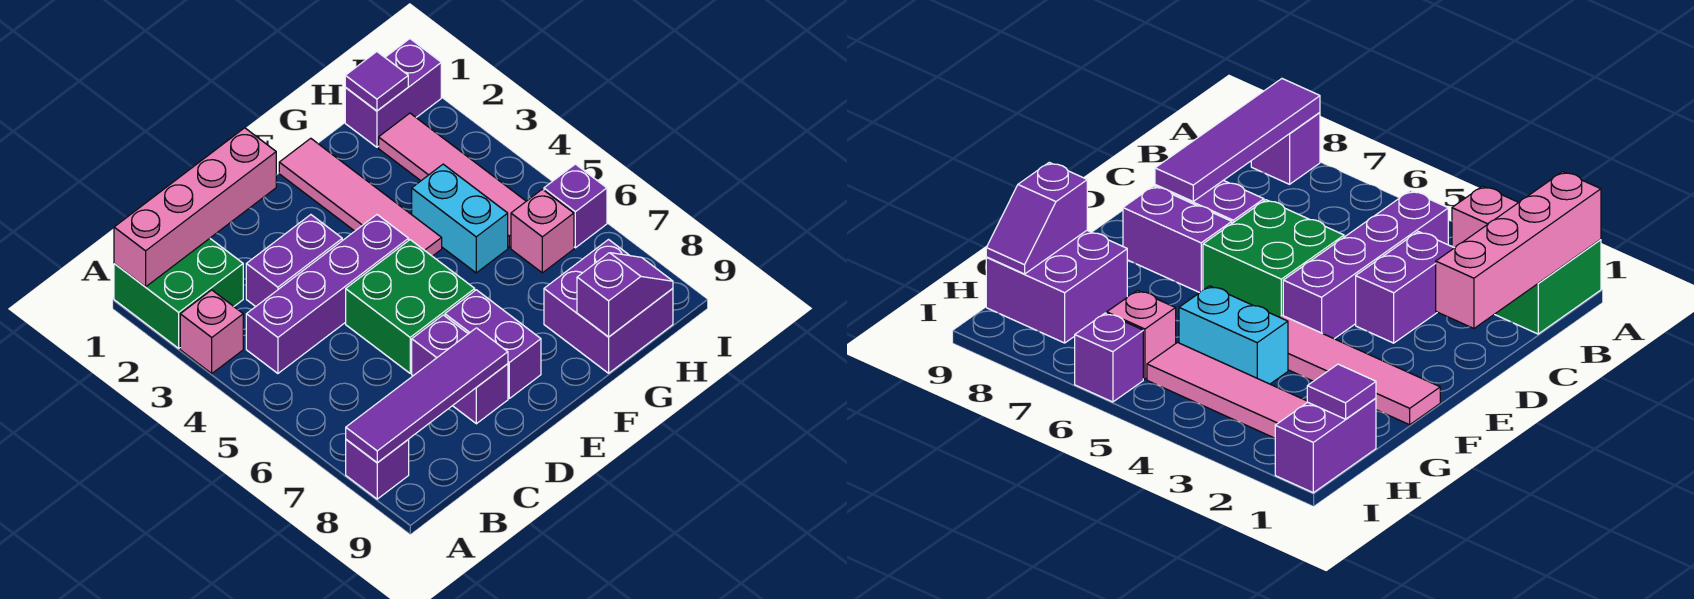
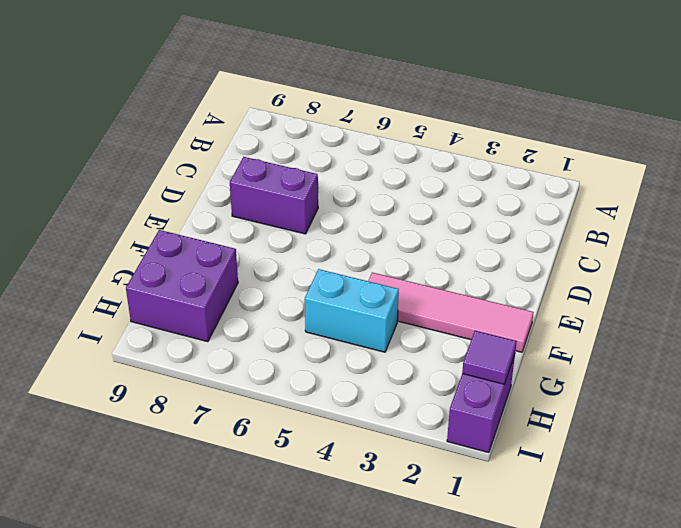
none -> green 2x2 brick [114,238,243,348]
none -> pink 1x1 brick [180,290,243,373]
none -> purple 1x1 brick [346,439,409,499]

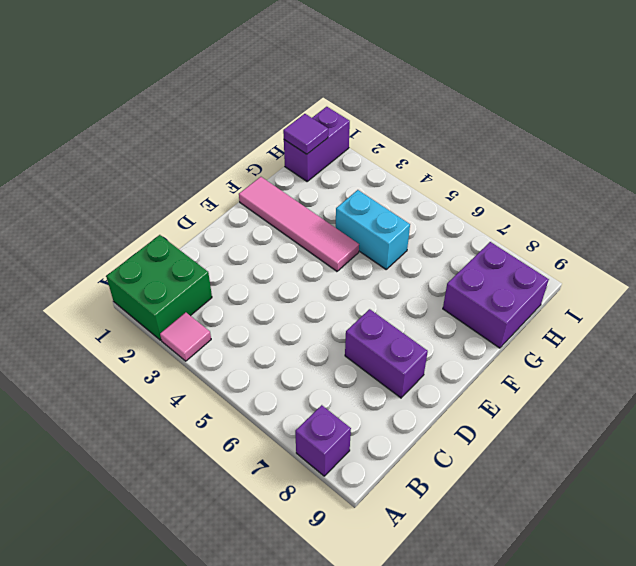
pink 1x1 tile [160,312,211,361] -> pink 1x1 brick [180,290,243,373]
none -> purple 1x4 brick [246,215,409,373]
none -> purple 1x2 brick [246,215,342,307]
none -> green 2x2 brick [346,240,475,373]

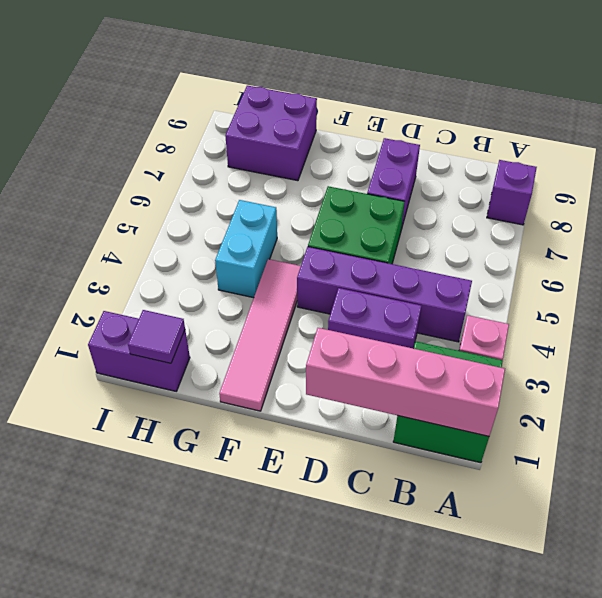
none -> purple 1x2 brick [445,290,541,398]
none -> pink 1x4 tile [379,113,526,248]
none -> pink 1x1 brick [511,189,574,273]

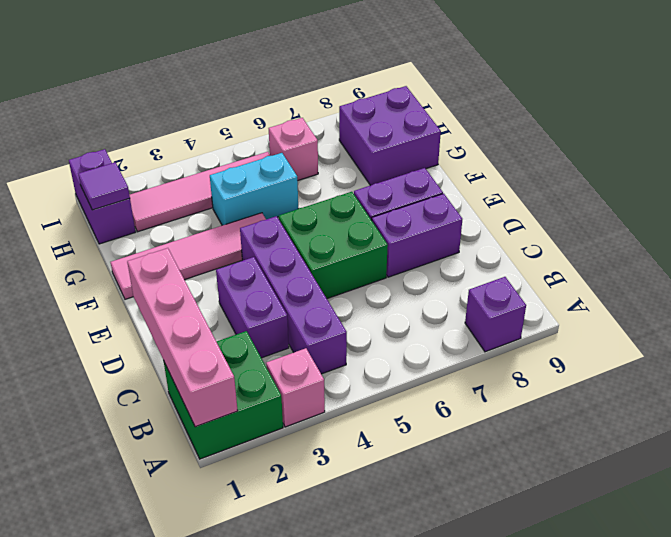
none -> purple 1x1 brick [544,164,607,248]
none -> purple 1x4 tile [346,328,508,463]
none -> purple 1x2 slope [577,253,673,337]

